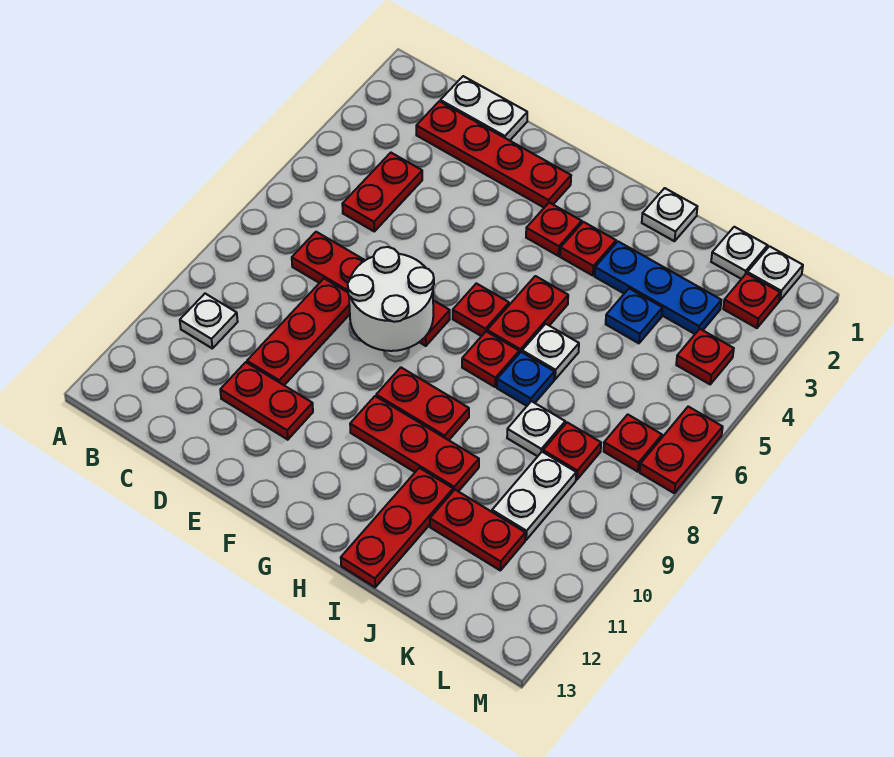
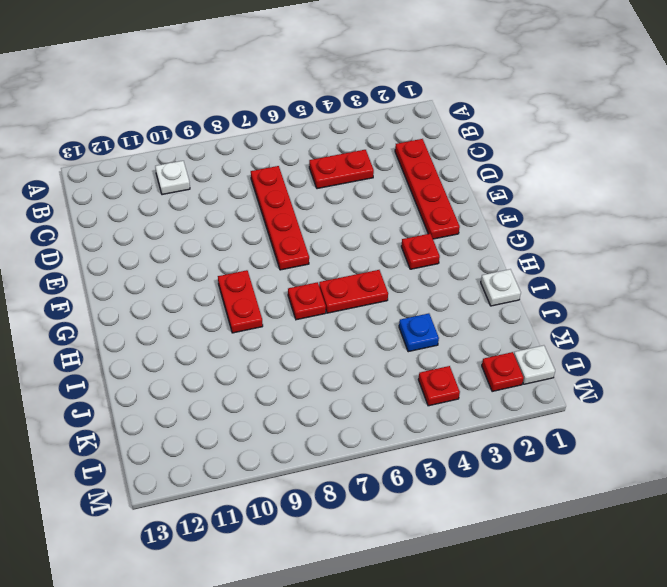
none -> white 1x2 plate [440,76,527,141]
none -> red 1x3 plate [247,279,350,385]
none -> red 1x2 plate [220,362,313,440]
none -> red 1x1 plate [453,283,509,336]

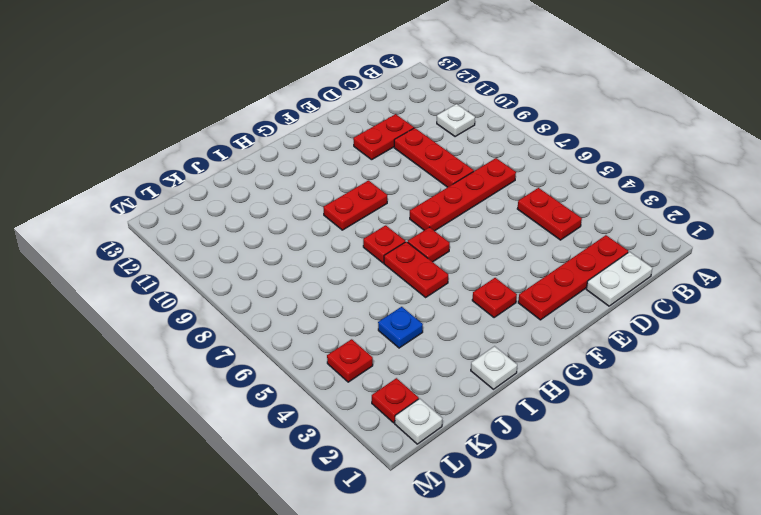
none -> red 1x3 plate [350,396,479,491]
none -> red 1x1 plate [560,222,616,276]
none -> blue 1x3 plate [595,242,721,334]
none -> white 1x1 plate [522,324,579,379]

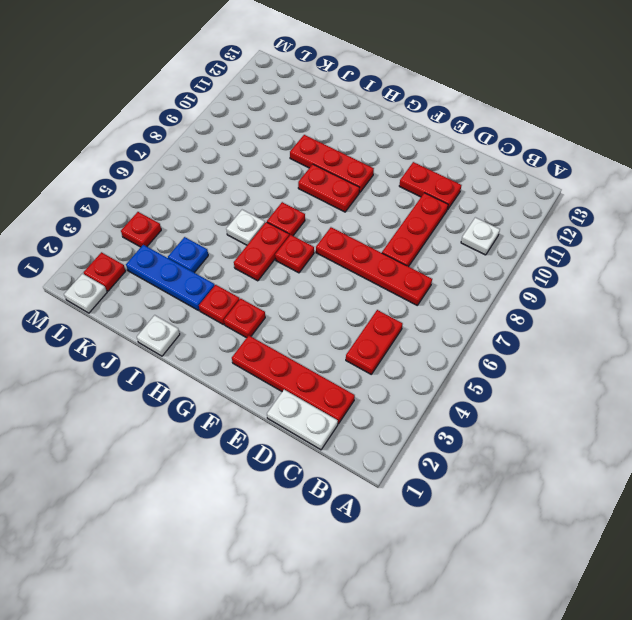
none -> blue 1x1 plate [497,352,554,406]
none -> red 1x3 plate [341,468,453,587]
none -> white 1x1 plate [507,401,565,456]
none -> red 1x2 plate [430,490,525,571]

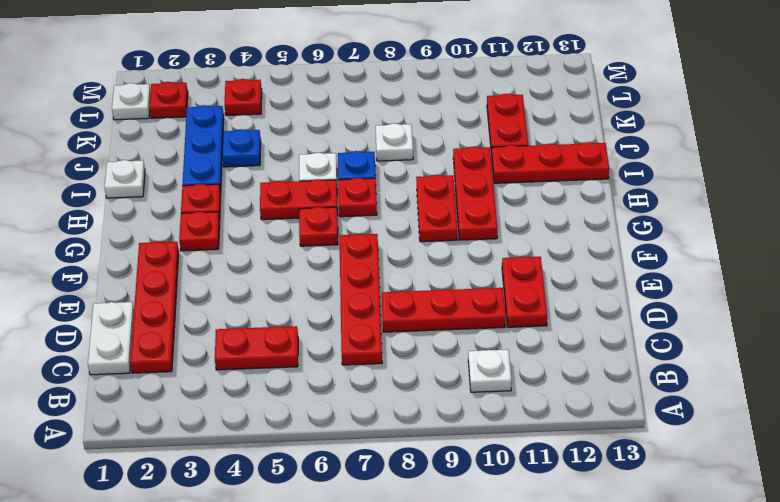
none -> white 1x1 plate [711,227,768,279]
none -> red 1x1 plate [543,422,601,480]
none -> white 1x2 plate [492,452,576,540]
none -> red 1x1 plate [604,414,662,472]

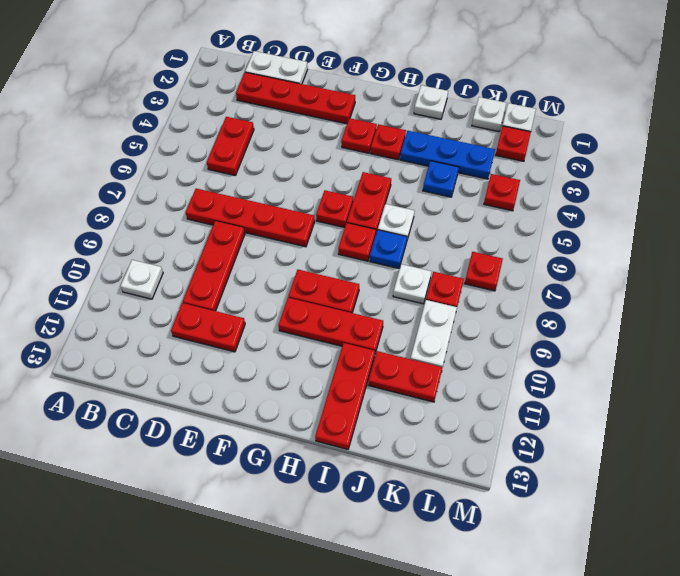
none -> red 1x2 plate [640,407,723,493]
none -> white 2x2 round brick [348,247,434,351]

